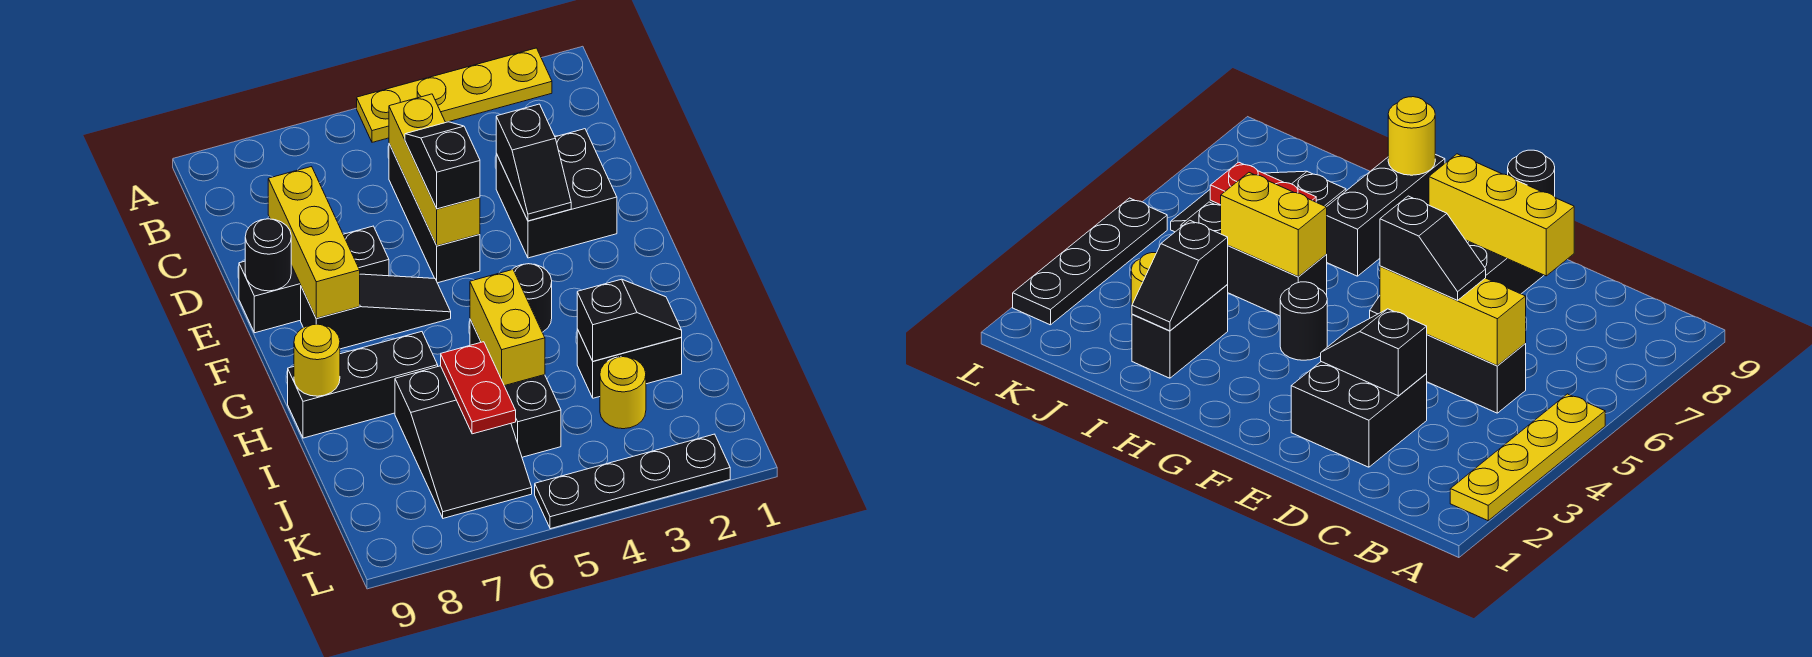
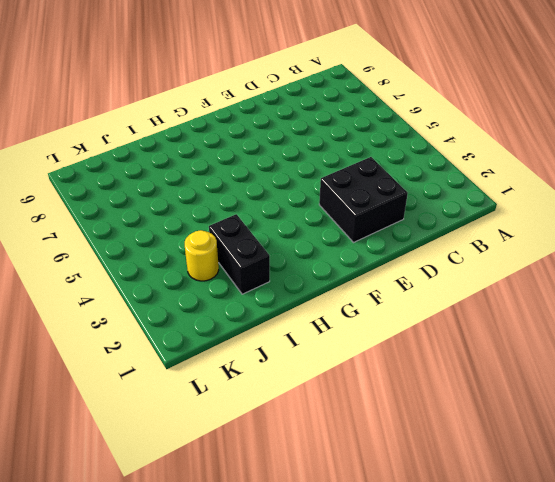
none -> yellow 1x4 plate [357,48,552,142]
none -> black 1x3 brick [389,144,480,283]
none -> black 1x3 brick [239,226,389,333]

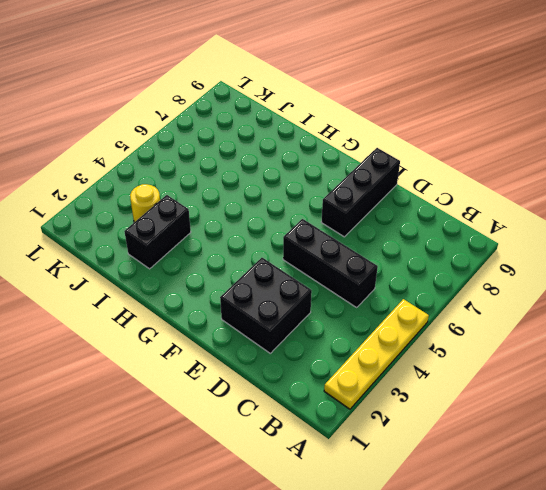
none -> black 1x3 slope [301,274,451,349]
none -> black 1x1 round brick [512,264,552,332]
none -> black 1x3 brick [470,320,561,457]

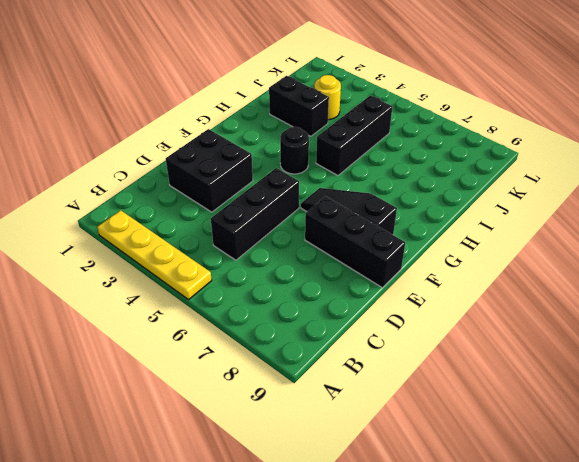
none -> black 1x3 brick [288,332,438,438]
none -> black 2x3 slope [395,366,532,518]
none -> black 1x4 plate [535,434,730,529]

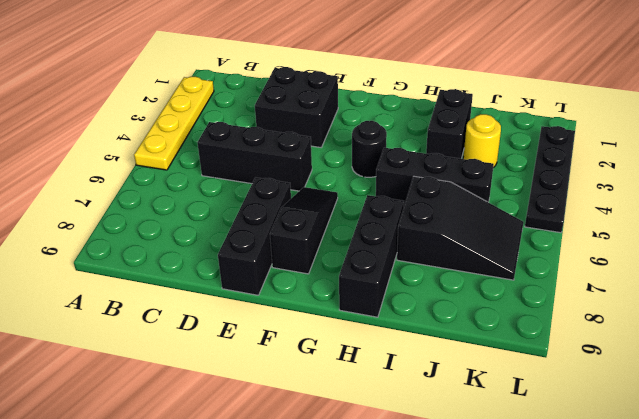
none -> yellow 1x3 brick [389,94,480,246]
none -> black 1x2 slope [496,104,571,221]
none -> yellow 1x3 brick [268,167,360,318]

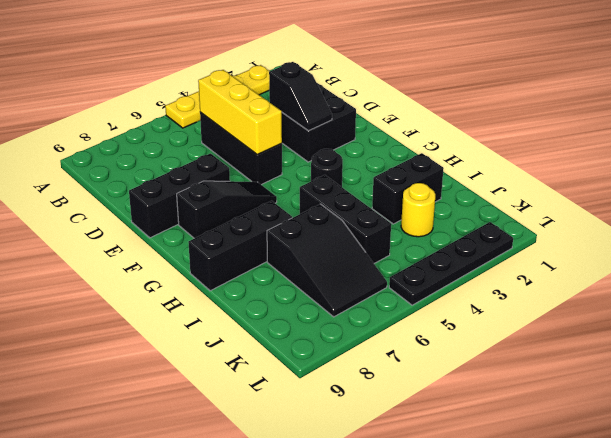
none -> yellow 1x3 brick [268,167,360,318]
none -> black 1x1 round brick [245,219,291,291]
none -> yellow 1x2 brick [470,270,545,386]

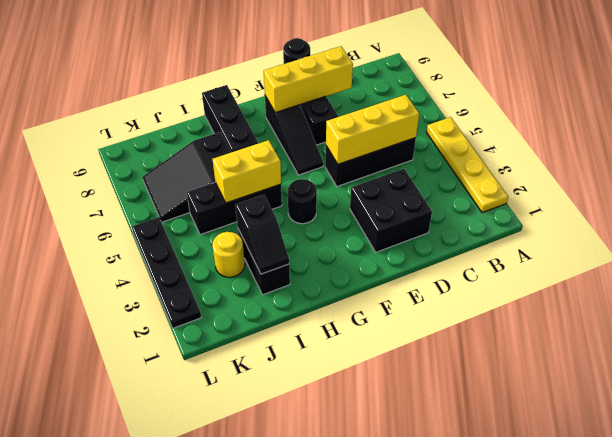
none -> black 1x2 slope [496,104,571,221]
none -> yellow 1x1 round brick [294,324,340,396]
none -> red 1x2 plate [441,342,516,434]

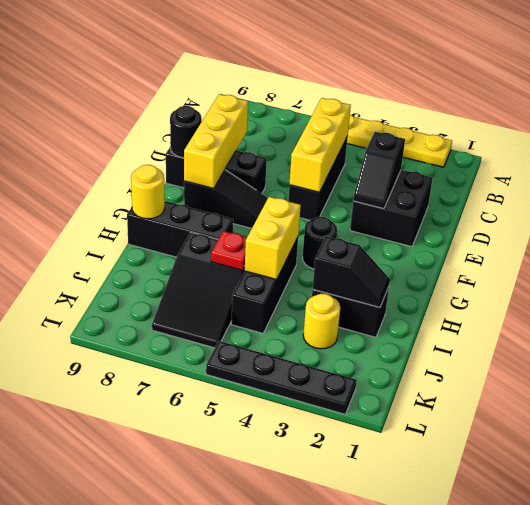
red 1x1 plate [211,231,247,270] -> red 1x2 plate [441,342,516,434]
none -> black 1x2 slope [405,122,480,209]

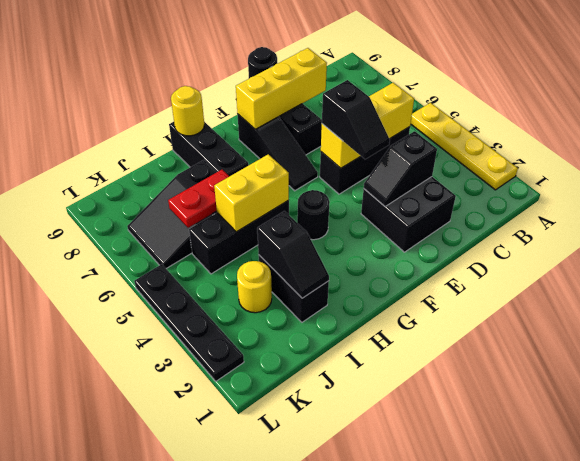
black 1x2 slope [322,80,390,159] -> black 1x2 slope turned to [405,122,480,209]

